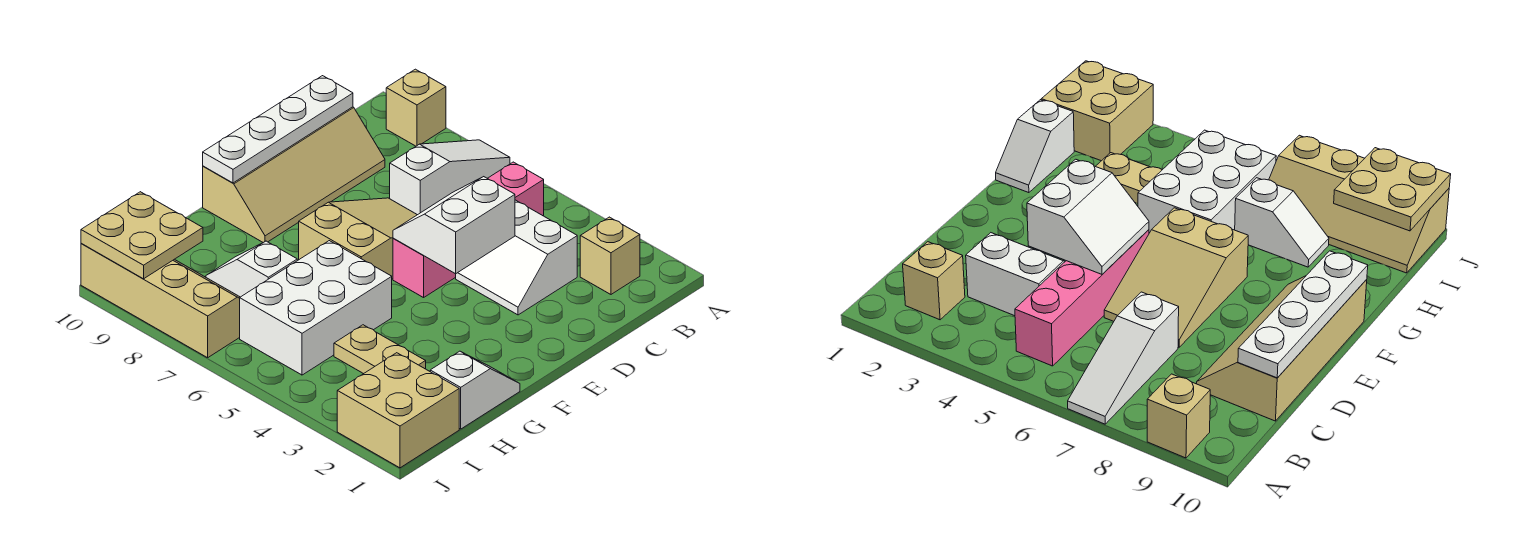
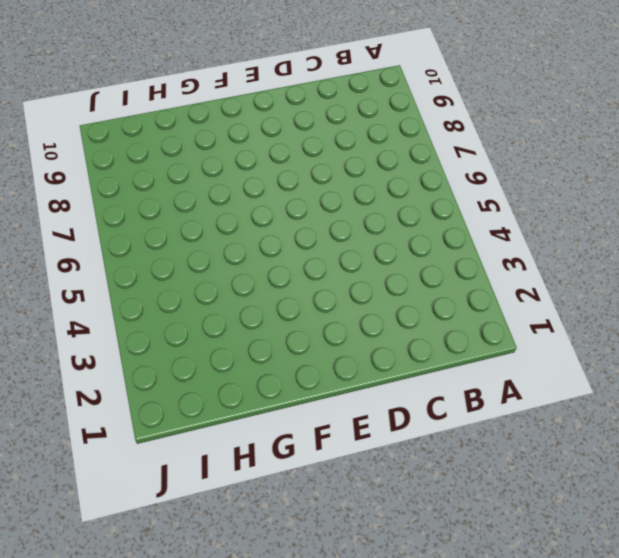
none -> white 1x3 slope [390,140,510,215]
none -> tan 1x1 brick [386,69,446,146]
none -> tan 1x1 brick [580,217,640,294]

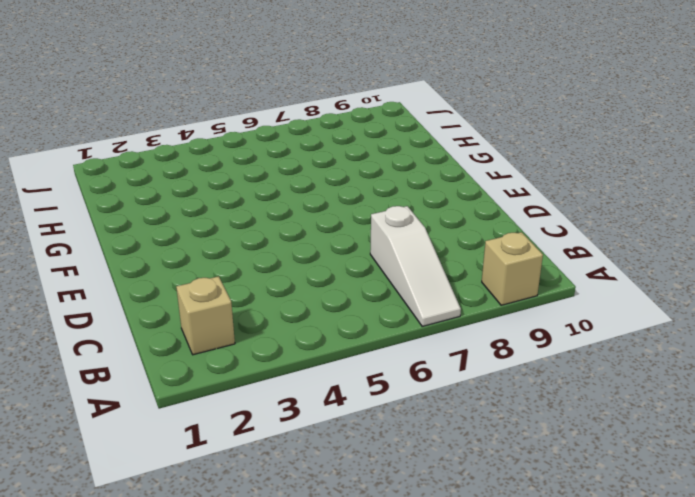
none -> pink 1x4 brick [393,162,544,298]
none -> white 2x2 slope [456,200,577,315]
none -> tan 2x4 slope [203,107,385,243]

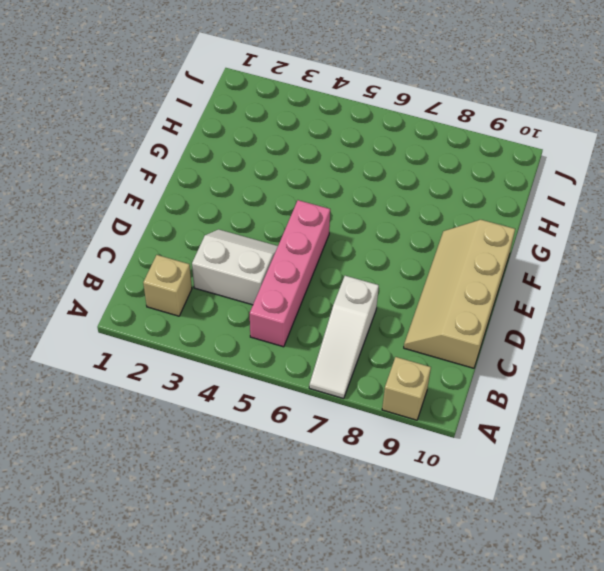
none -> tan 2x3 slope [299,198,417,279]
none -> white 1x2 slope [430,351,520,429]
none -> white 2x3 brick [240,241,392,375]

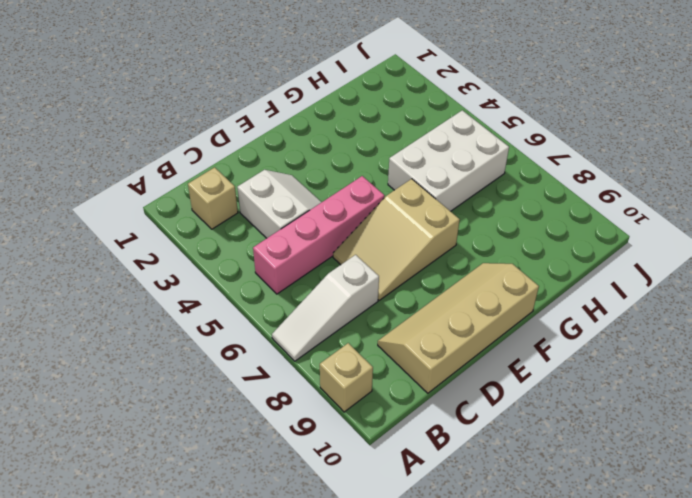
none -> white 1x2 slope [430,351,520,429]
none -> tan 1x2 plate [334,325,426,374]
none -> white 1x2 slope [206,241,297,297]

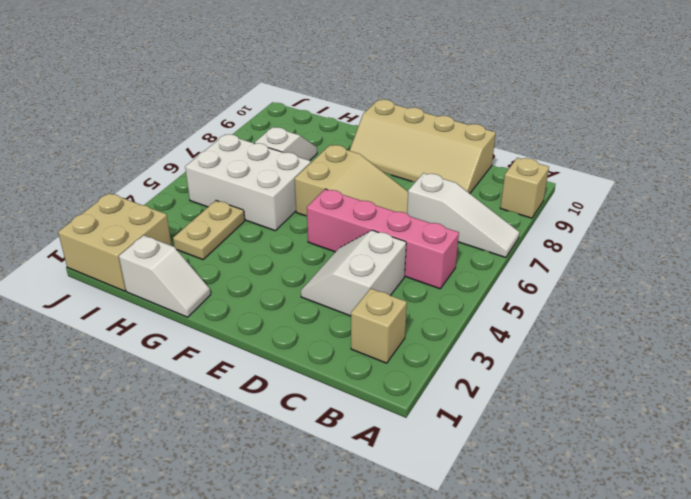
none -> tan 2x4 slope [81,243,240,358]
none -> white 1x4 plate [203,76,353,183]
none -> white 2x2 slope [393,177,515,274]

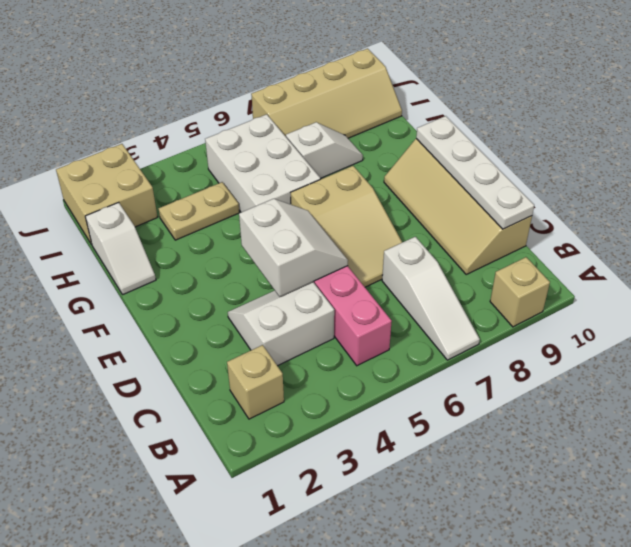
none -> tan 2x2 plate [81,192,203,279]

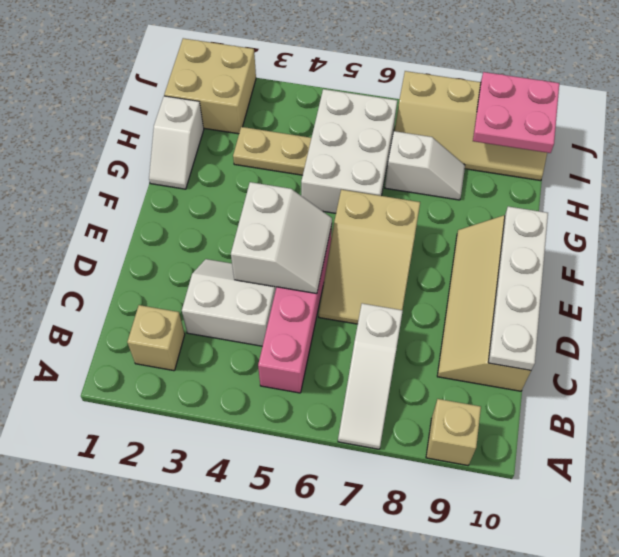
pink 2x2 plate [473,72,559,153] -> tan 2x2 plate [81,192,203,279]

